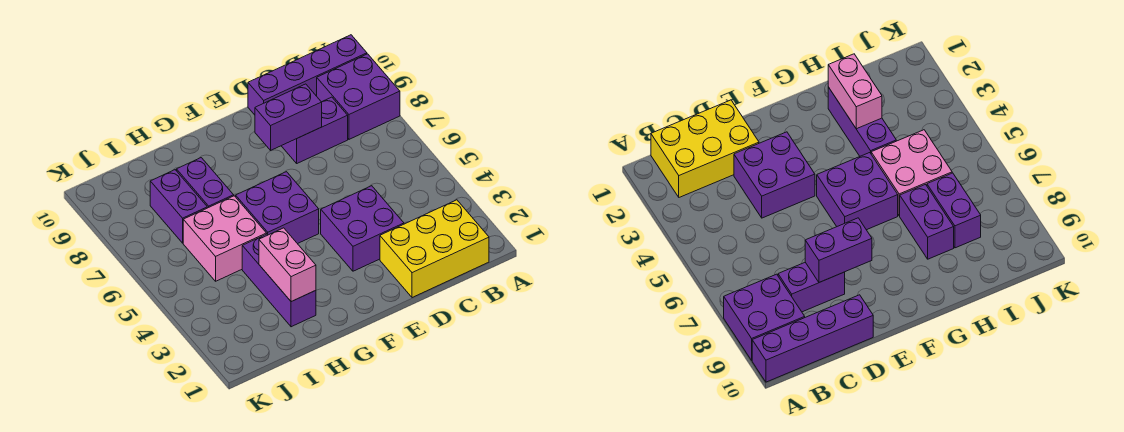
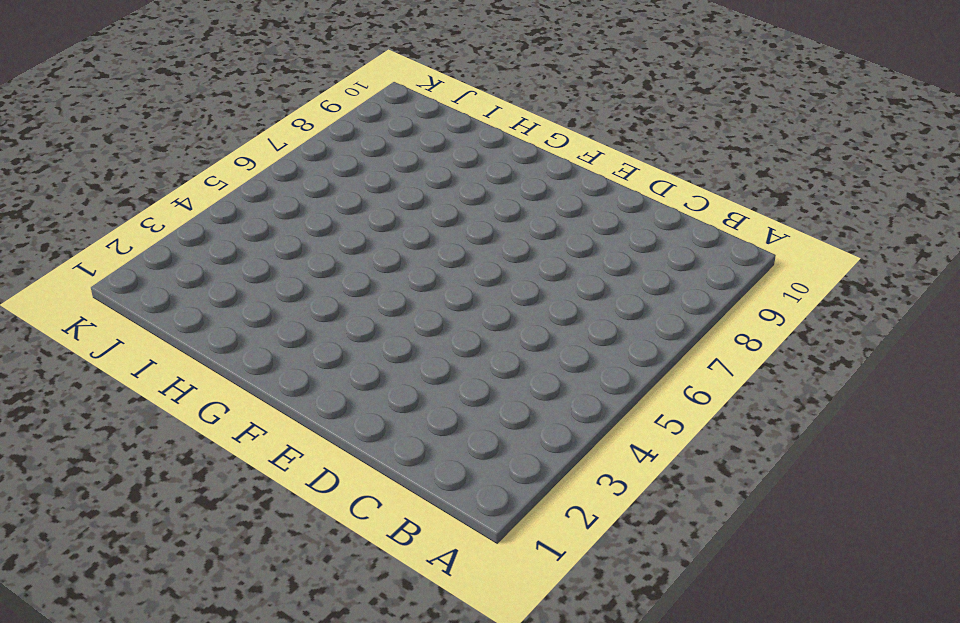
none -> purple 2x2 brick [317,54,400,139]
none -> purple 1x4 brick [248,35,367,115]
none -> yellow 2x3 brick [380,200,489,298]

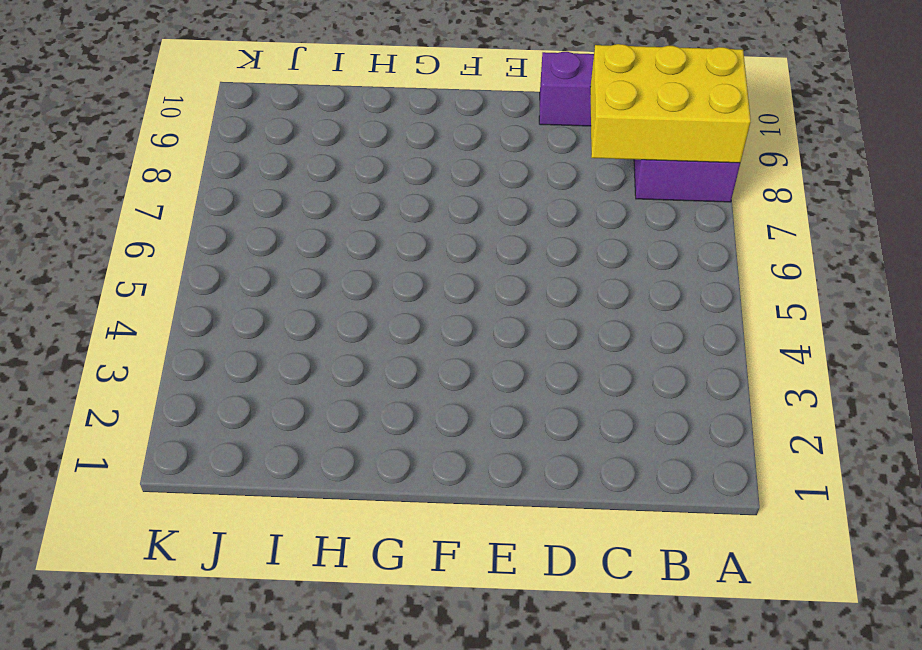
yellow 2x3 brick [590,44,751,163] -> yellow 2x3 brick moved to [380,200,489,298]
none -> purple 1x2 brick [282,97,348,163]
none -> purple 2x2 brick [321,186,404,271]
none -> purple 2x2 brick [236,172,319,244]

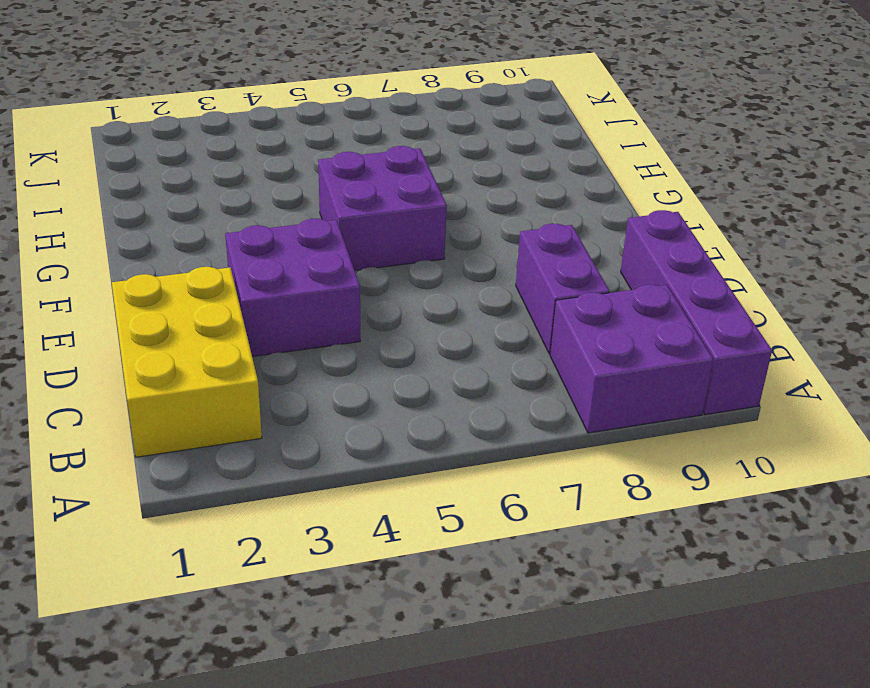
none -> purple 1x3 brick [242,234,316,327]
none -> pink 2x2 brick [183,196,267,281]
none -> purple 1x2 brick [177,158,234,208]

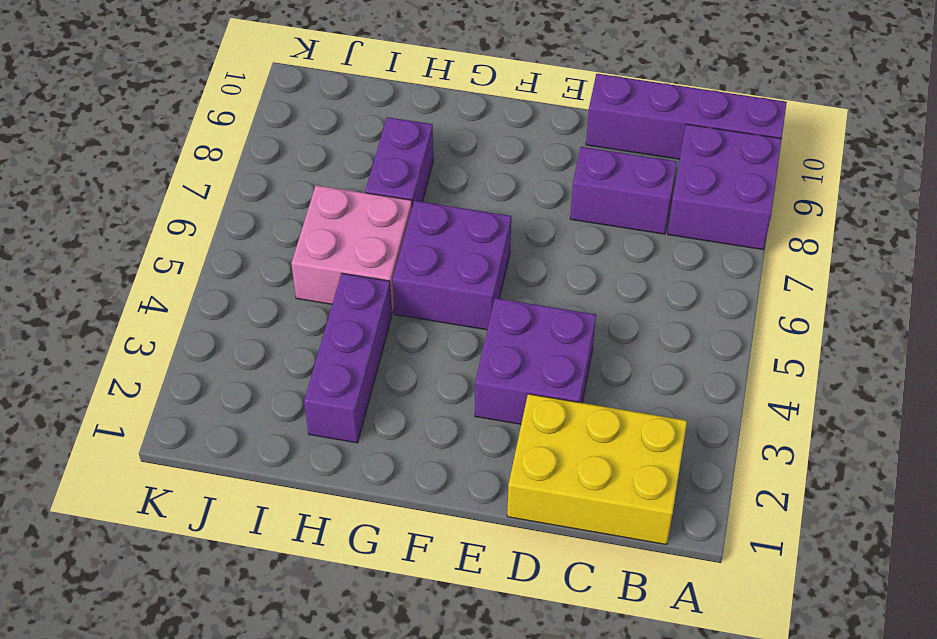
none -> purple 1x2 brick [150,170,207,243]
none -> purple 1x2 brick [255,84,322,150]
none -> pink 1x2 brick [259,228,316,302]

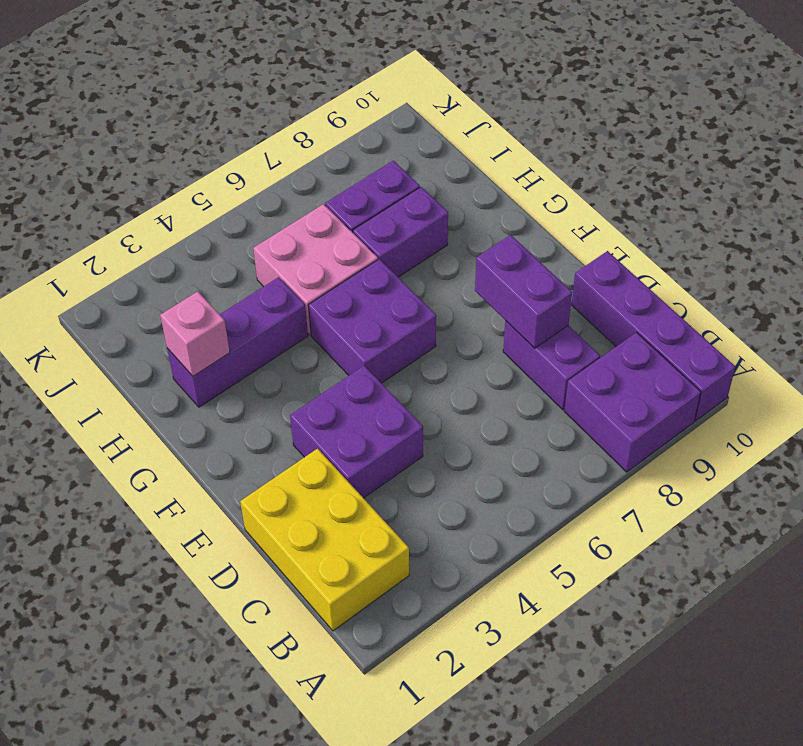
pink 1x1 brick [160,291,230,376] -> pink 1x2 brick [259,228,316,302]

